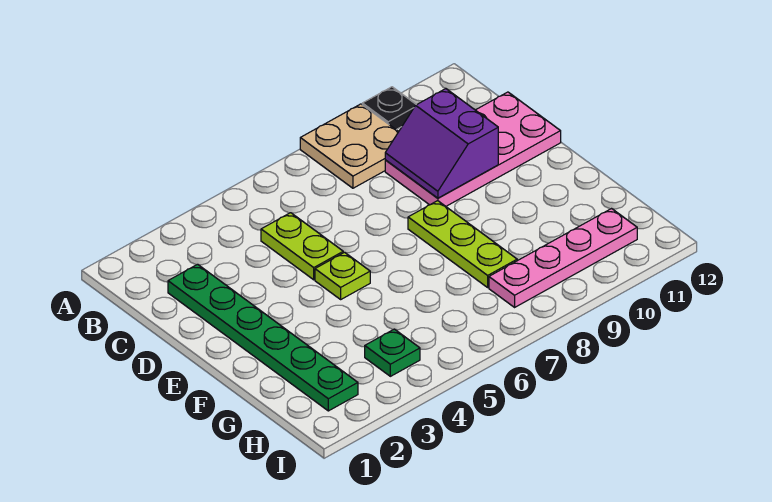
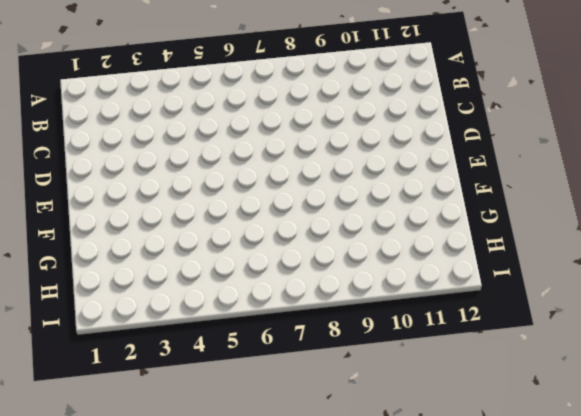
none -> tan 2x2 plate [300,104,398,188]
none -> black 1x1 plate [362,87,416,130]

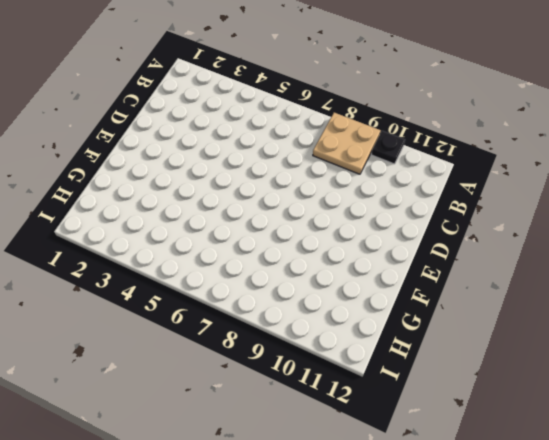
none -> green 1x6 plate [168,264,358,411]
none -> lime 1x2 plate [261,213,343,280]

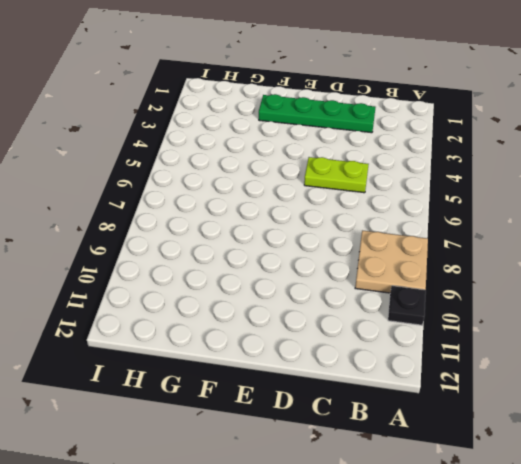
green 1x4 plate [259,94,376,133] -> green 1x6 plate [168,264,358,411]
none -> pink 2x4 plate [385,92,561,206]
none -> lime 1x1 plate [315,252,370,299]

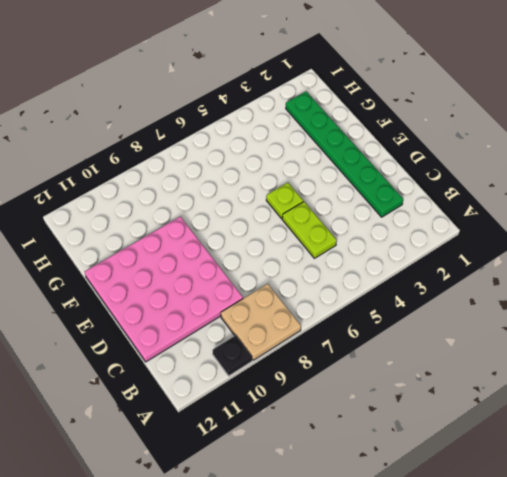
pink 4x4 plate [85,217,243,362] -> pink 2x4 plate [385,92,561,206]
none -> lime 1x3 plate [408,201,517,287]
none -> green 1x1 plate [365,329,420,376]

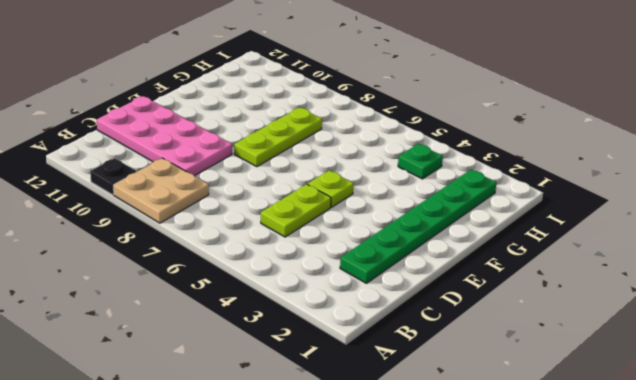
none -> pink 1x4 plate [489,209,637,307]
none -> purple 2x2 slope [385,89,498,198]

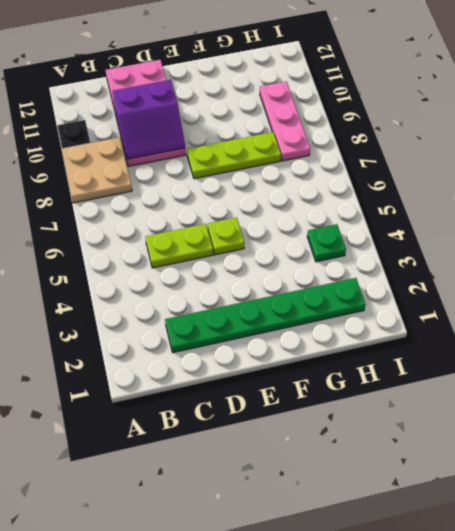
pink 1x3 plate [260,81,310,161] -> pink 1x4 plate [489,209,637,307]

